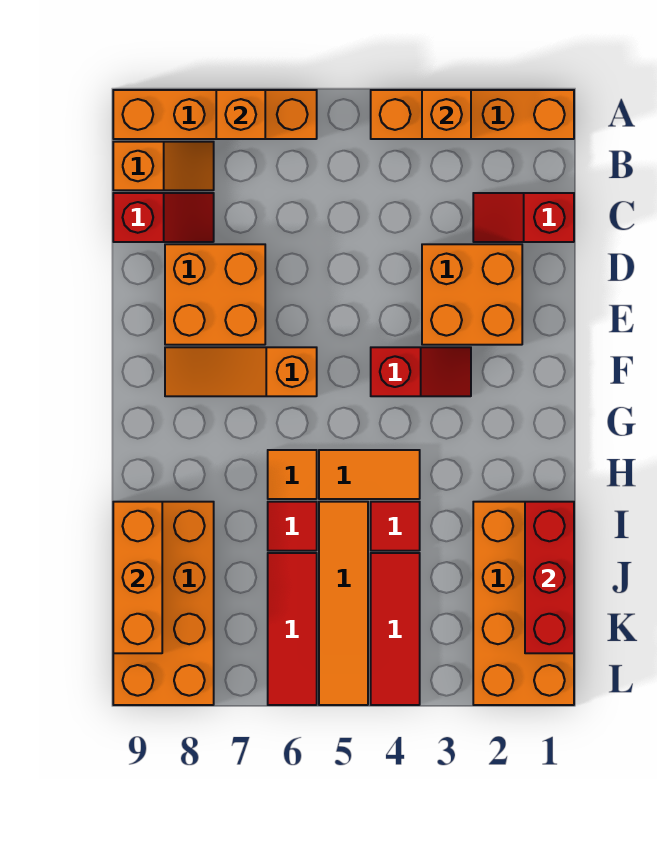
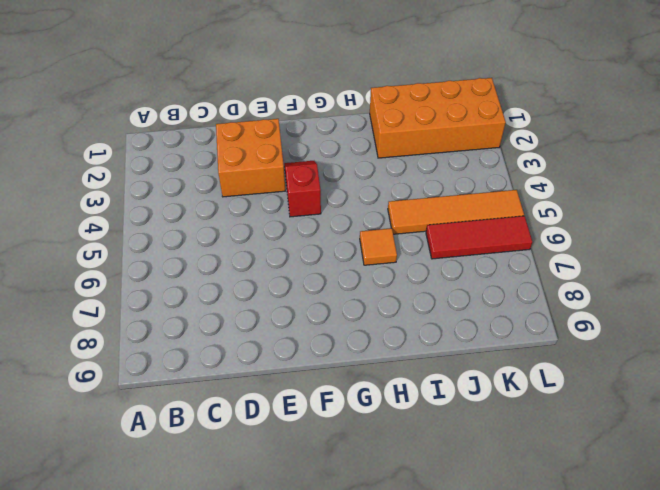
none -> orange 1x4 brick [371,90,574,139]
none -> orange 1x4 brick [113,90,317,139]
none -> orange 1x2 slope [113,142,214,190]

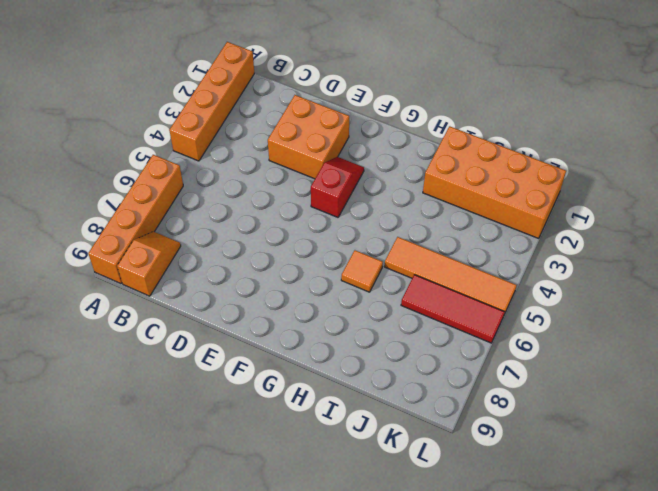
none -> red 1x2 slope [473,193,574,242]
none -> red 1x2 slope [113,193,214,242]
none -> orange 2x2 brick [165,244,265,345]

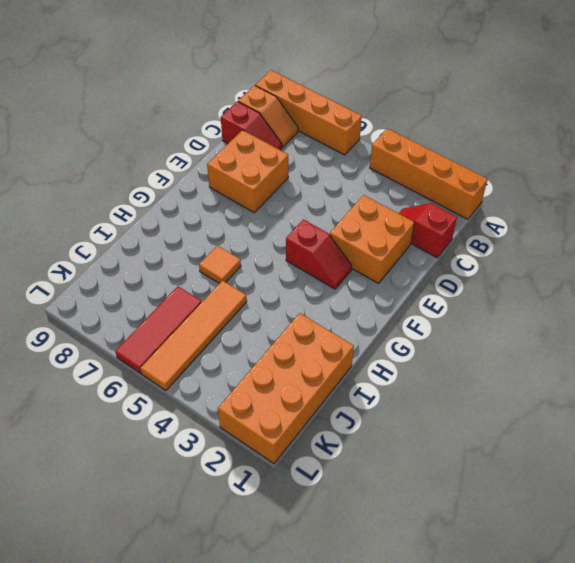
none -> orange 1x3 slope [165,347,317,396]
none -> orange 1x2 tile [319,450,420,499]
none -> red 1x1 tile [371,502,420,551]

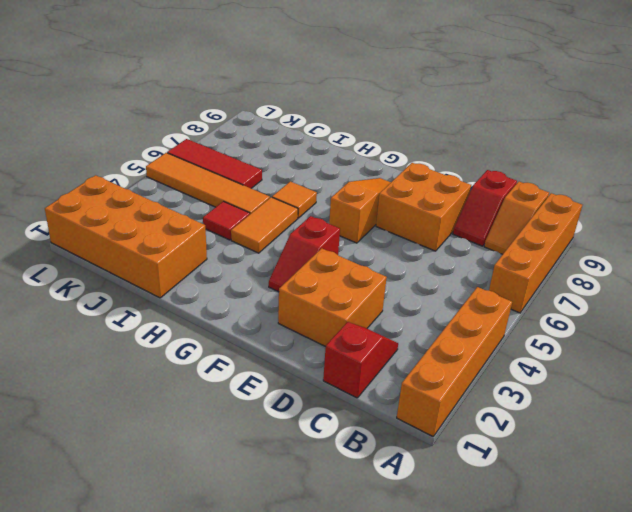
none -> red 1x1 tile [268,502,317,551]
none -> orange 2x4 brick [113,502,214,705]
none -> red 1x3 tile [371,553,420,705]

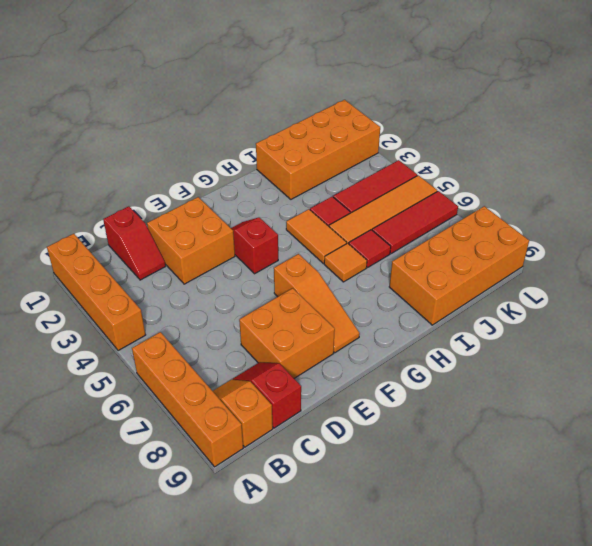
none -> orange 1x1 brick [422,90,471,139]
none -> orange 1x1 brick [216,90,265,139]
none -> red 1x3 brick [525,502,574,653]

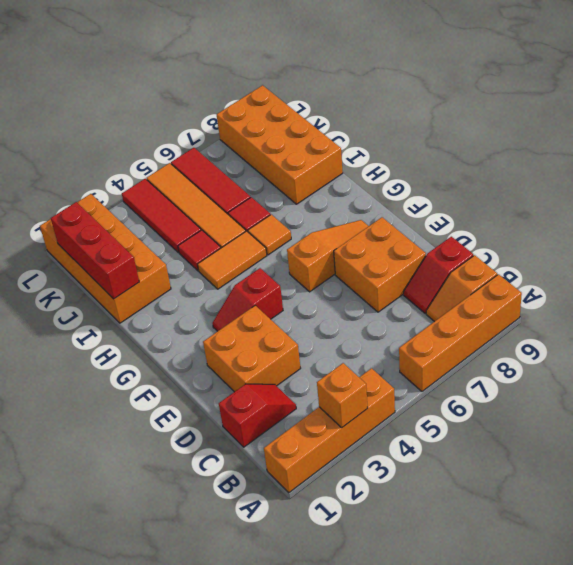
none -> orange 1x1 brick [216,90,265,139]
none -> orange 1x3 brick [113,502,162,653]

